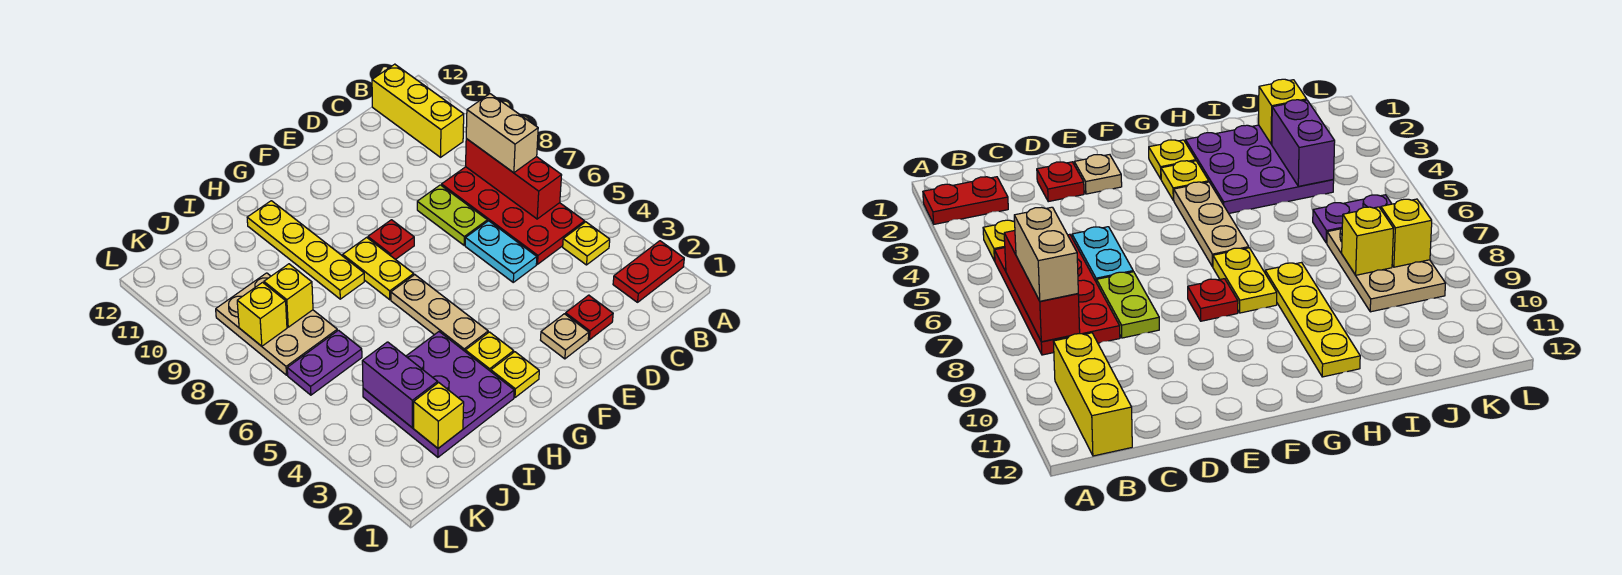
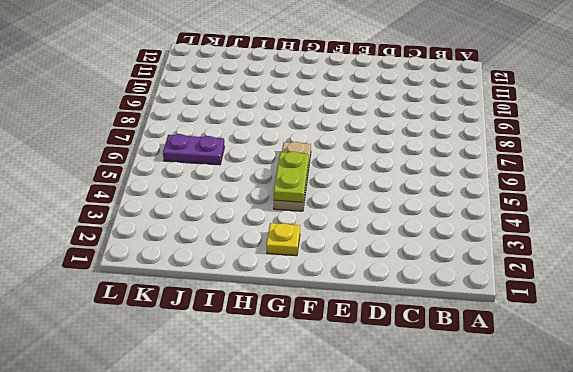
lime 1x2 plate [274,152,309,202] -> lime 1x2 plate moved to [417,185,487,245]
none -> red 1x2 plate [613,241,684,302]
none -> yellow 1x1 plate [563,222,610,265]
none -> red 2x4 plate [442,167,585,264]

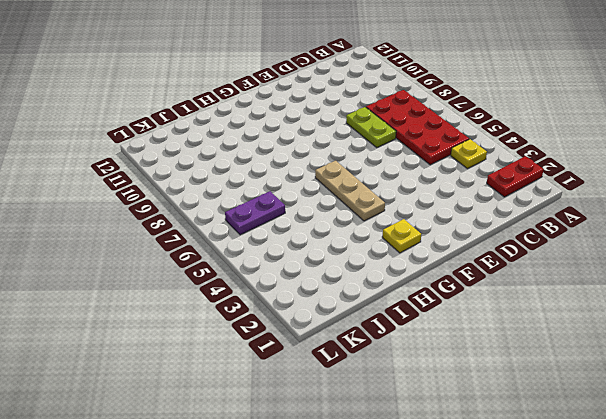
none -> yellow 1x3 brick [372,64,464,157]
none -> red 1x1 plate [566,295,613,340]
none -> cyan 1x2 plate [465,221,537,282]

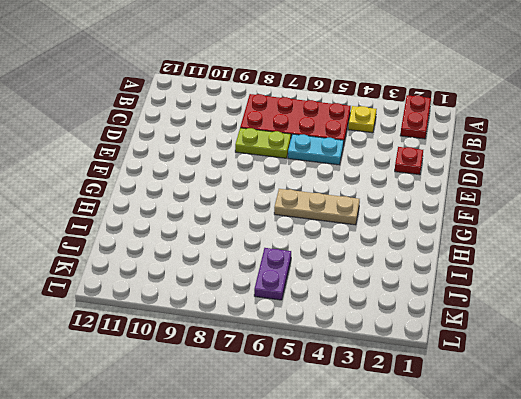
none -> yellow 1x3 brick [372,64,464,157]
none -> tan 1x1 plate [541,314,589,359]
none -> red 1x1 plate [368,220,414,260]

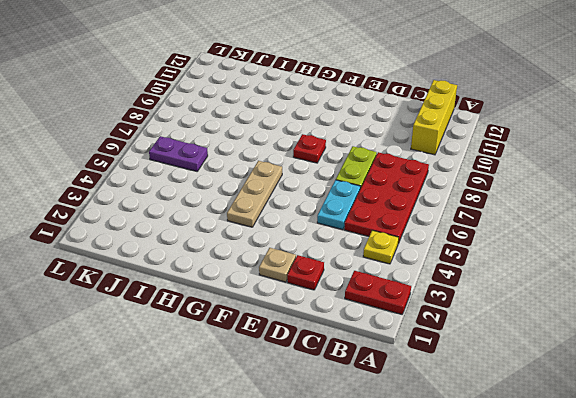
none -> yellow 1x1 plate [491,352,539,397]
none -> yellow 1x1 plate [465,332,514,371]
none -> yellow 1x2 plate [343,237,414,300]

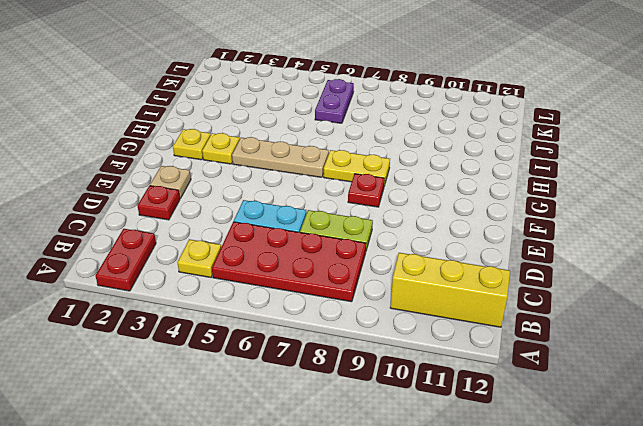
none -> purple 3x3 plate [363,332,514,457]
none -> yellow 1x4 plate [247,201,364,299]
none -> tan 2x3 plate [216,273,337,375]

